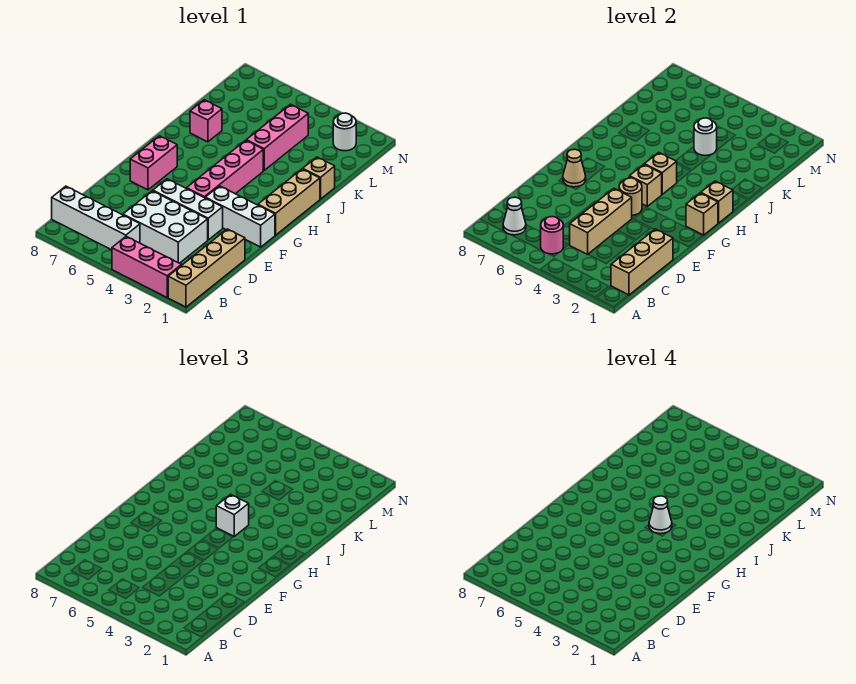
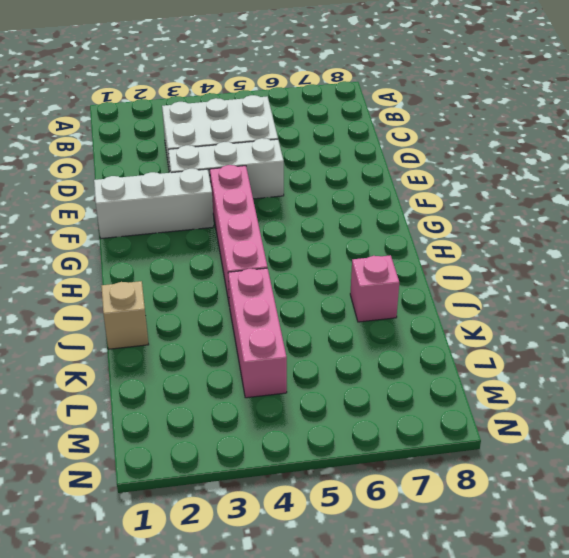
none -> tan 1x4 brick [168,229,245,307]
none -> pink 1x3 brick [112,236,182,297]
none -> white 1x4 brick [52,186,140,250]

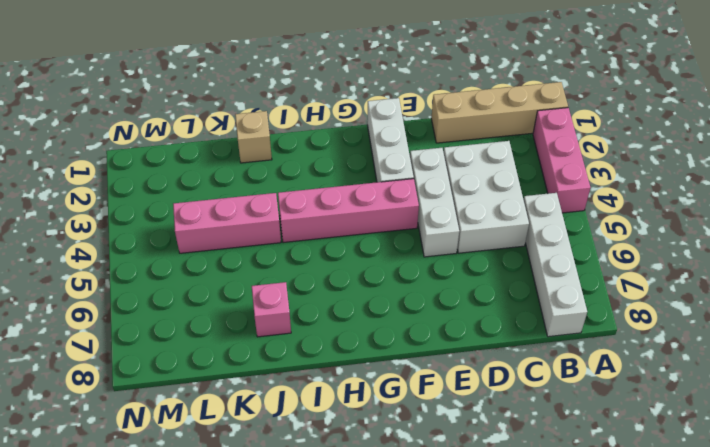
none -> pink 1x2 brick [130,136,177,190]
none -> tan 1x3 brick [258,169,320,235]
none -> white 1x1 round brick [333,113,356,151]

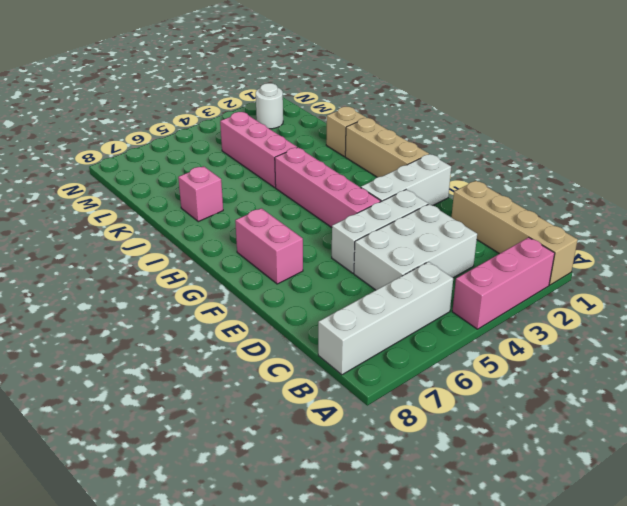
none -> tan 1x3 brick [611,229,673,295]
none -> pink 1x1 round brick [541,217,563,254]
none -> white 1x1 cone [503,197,526,235]

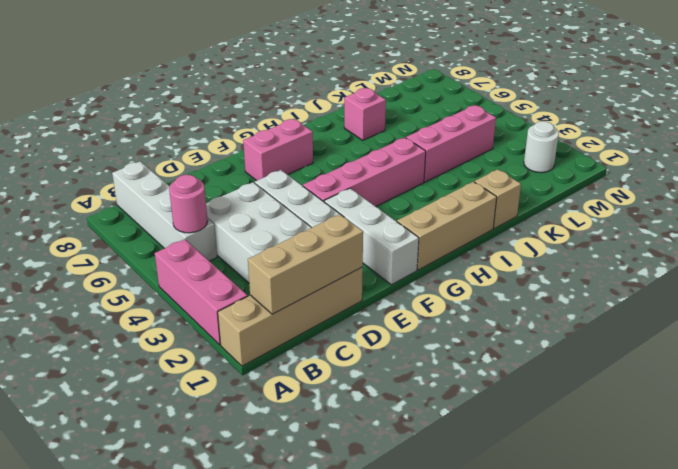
none -> white 1x1 cone [503,197,526,235]
none -> tan 1x3 brick [570,189,632,254]
none -> tan 1x1 round brick [619,178,642,215]

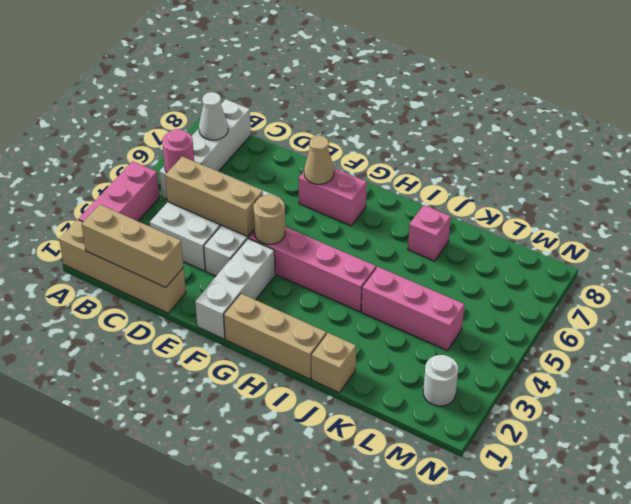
none -> tan 1x1 brick [686,193,718,235]
none -> tan 1x1 brick [629,164,662,206]
none -> tan 1x1 brick [701,181,733,223]

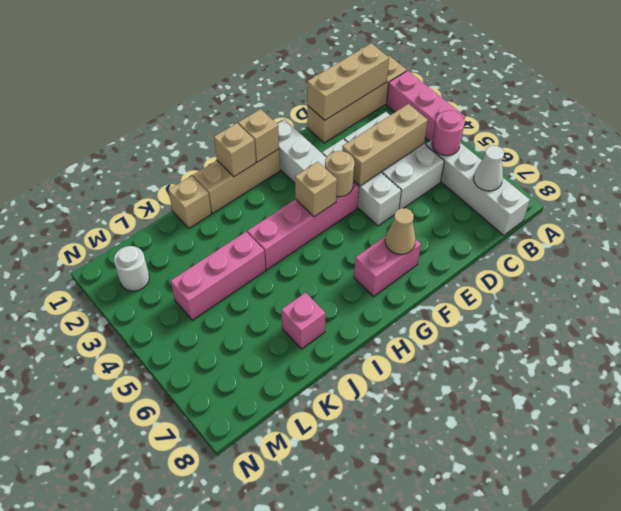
none -> tan 1x1 brick [644,152,677,194]
none -> white 1x1 round brick [694,118,717,156]
none -> white 1x1 brick [216,494,249,536]

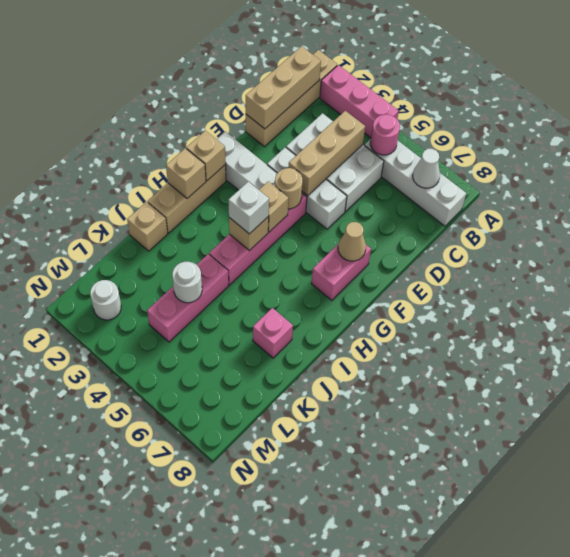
none -> white 1x1 cone [649,496,672,534]

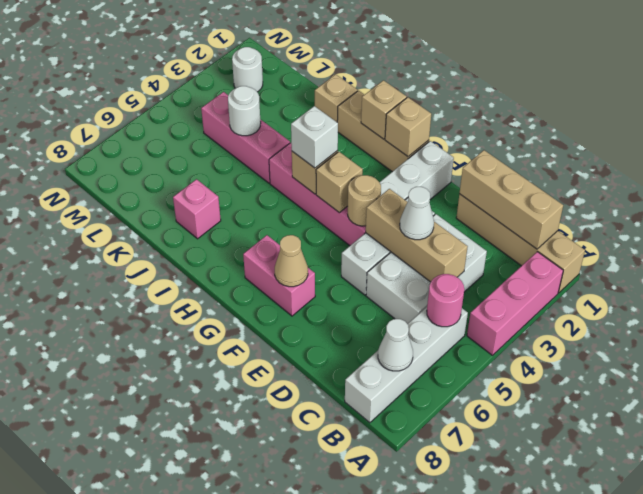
white 1x1 cone [400,187,434,240] -> white 1x1 cone moved to [649,496,672,534]

